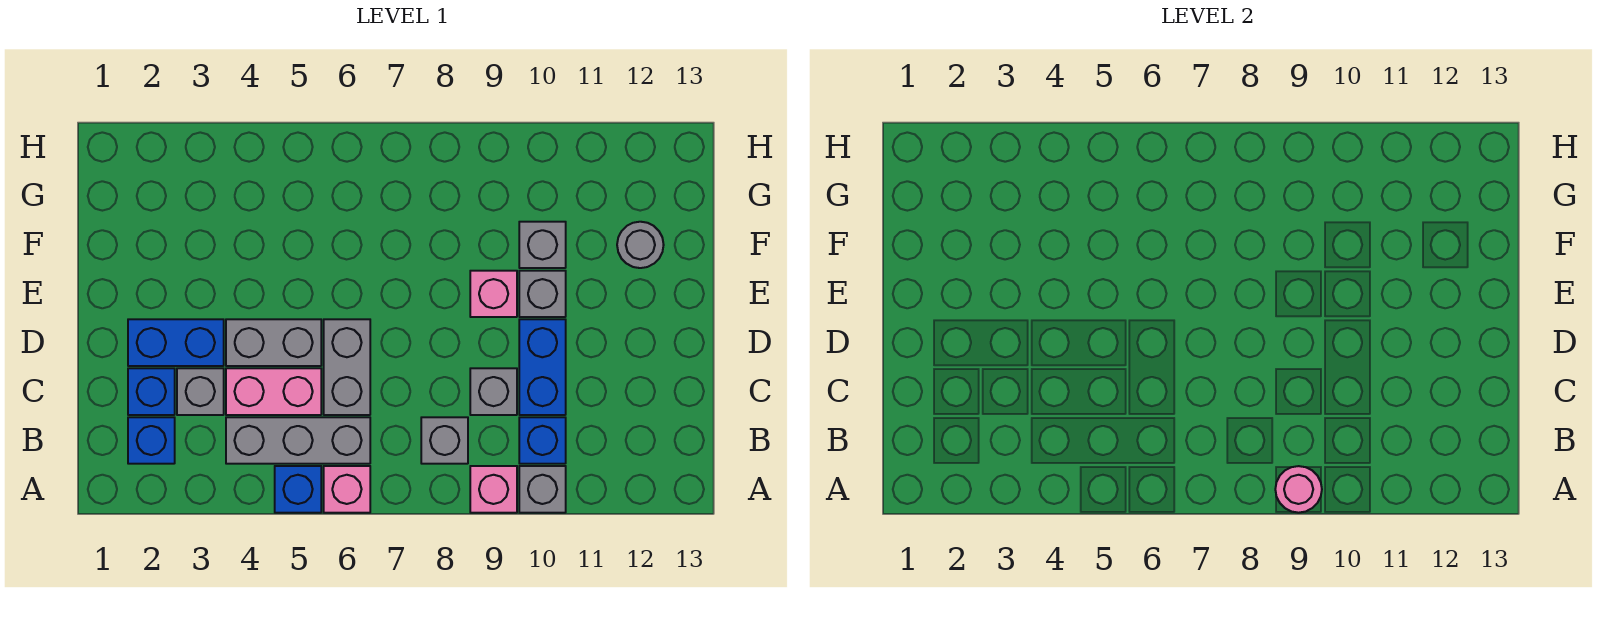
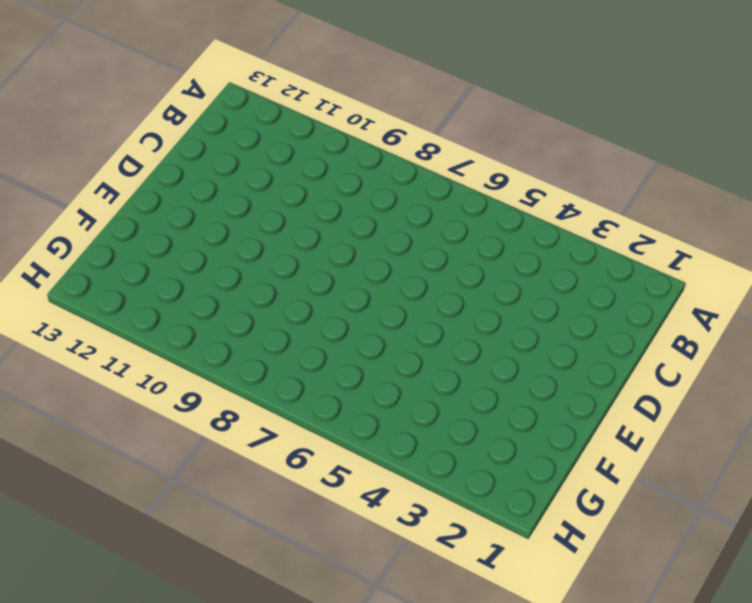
none -> blue 1x1 brick [275,466,321,513]
none -> pink 1x1 brick [324,466,370,513]
none -> pink 1x1 brick [470,466,517,513]

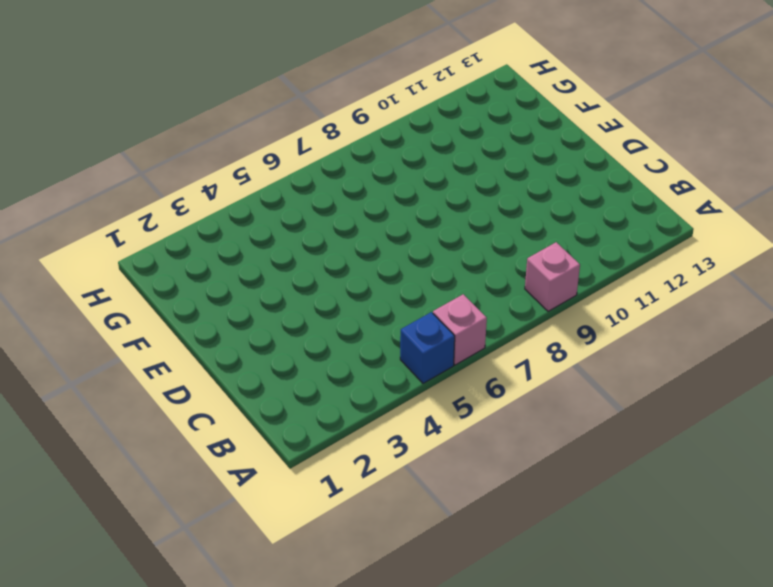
none -> grey 1x1 brick [519,466,566,513]
none -> blue 1x1 brick [128,417,175,464]
none -> grey 1x3 brick [226,417,370,464]

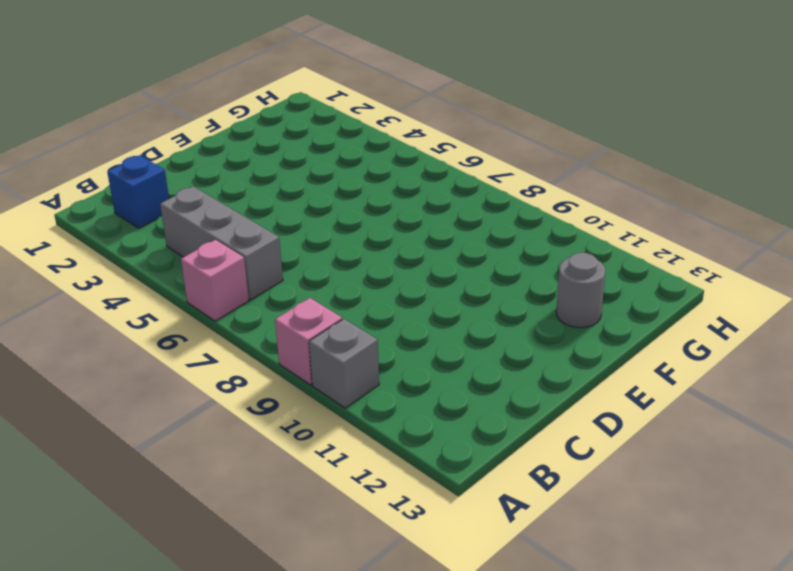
none -> blue 1x1 brick [275,466,321,513]
none -> grey 1x1 brick [421,417,468,464]
none -> blue 1x1 brick [519,417,566,464]

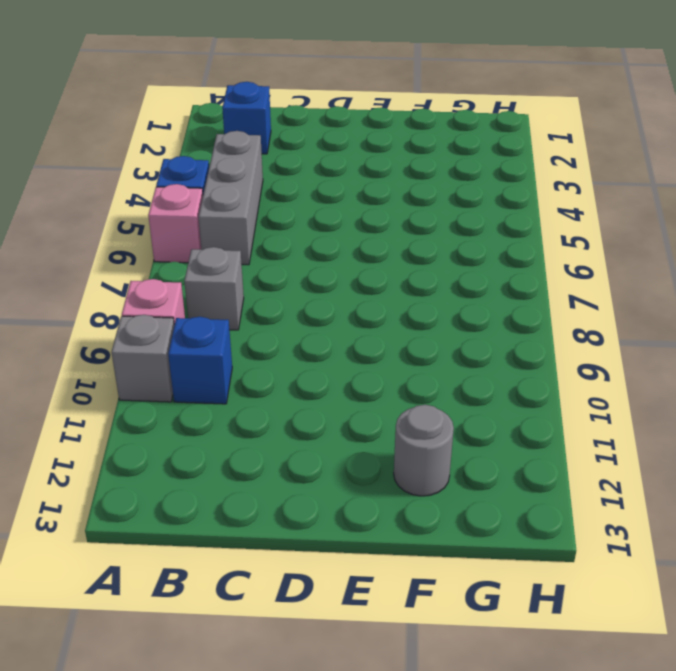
none -> blue 1x1 brick [128,368,175,415]
none -> grey 1x1 brick [177,368,224,415]
none -> pink 1x2 brick [226,368,321,415]

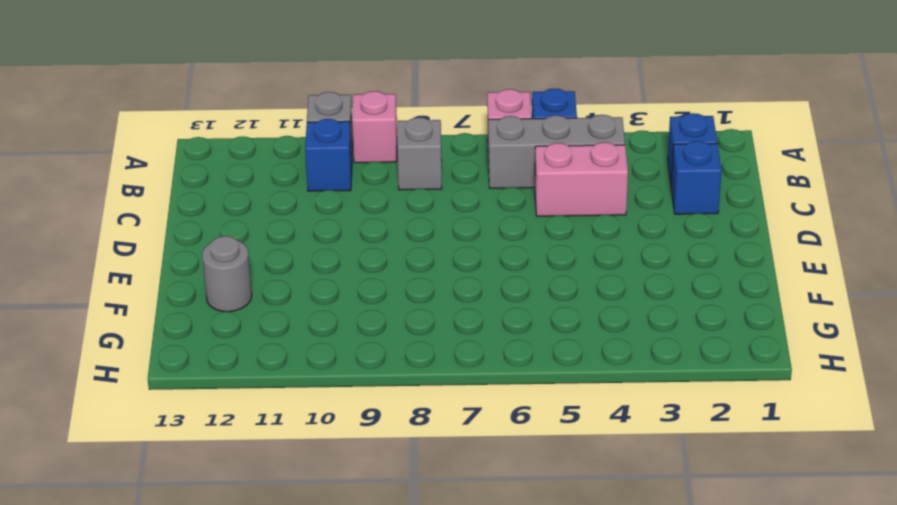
none -> grey 1x1 brick [177,368,224,415]
none -> grey 1x2 brick [324,319,370,415]
none -> grey 1x1 brick [470,368,517,415]

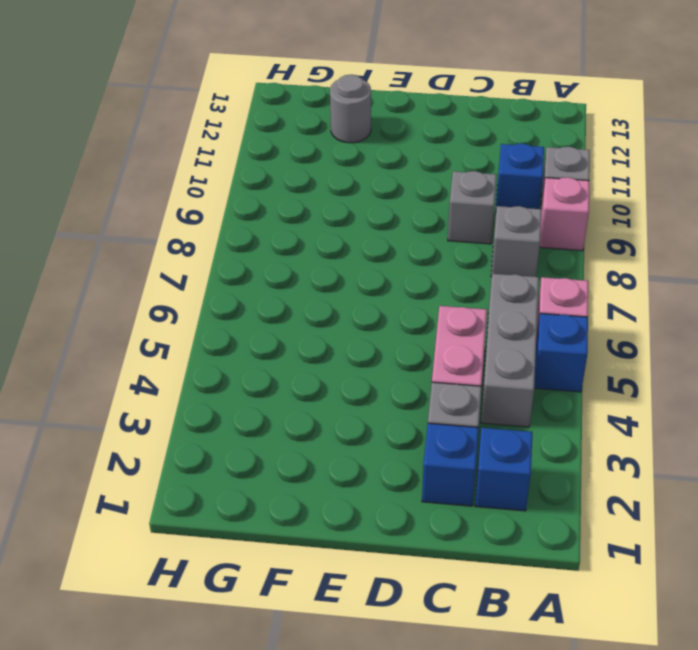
none -> grey 1x2 brick [324,319,370,415]
none -> blue 1x2 brick [519,319,566,415]
none -> blue 1x2 brick [128,319,224,366]

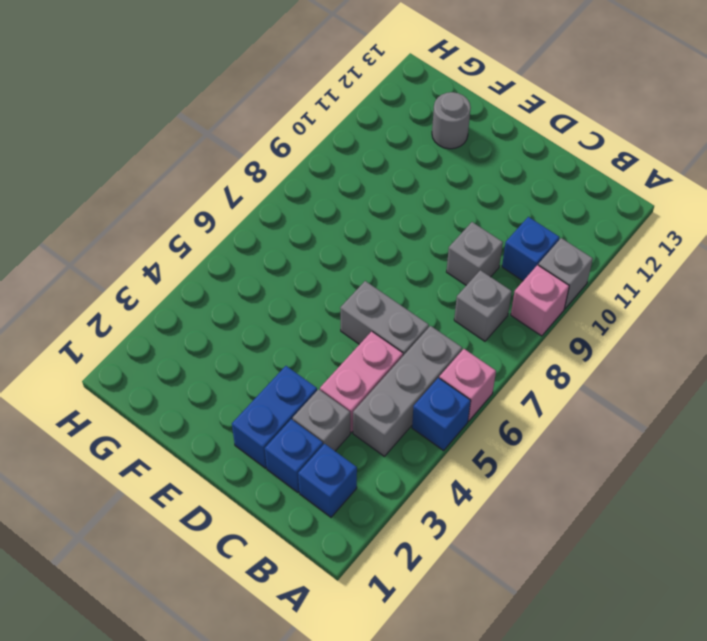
none -> blue 1x2 brick [519,319,566,415]
none -> grey 1x2 brick [226,319,321,366]
none -> pink 1x1 brick [470,271,517,317]

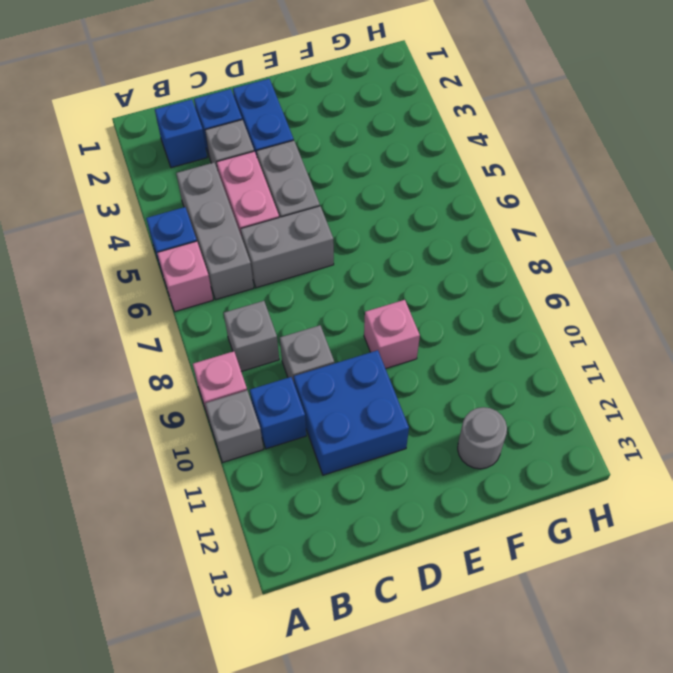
blue 2x2 brick [294,350,409,475] -> blue 1x2 brick [519,319,566,415]
none -> grey 1x1 brick [519,271,566,317]
none -> grey 1x1 brick [519,222,566,268]
none -> pink 1x1 round brick [1275,466,1322,513]

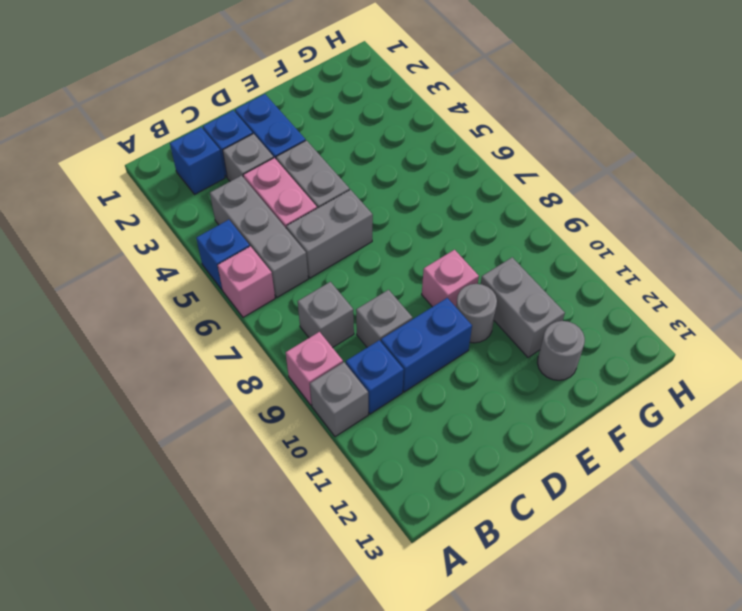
grey 1x1 round brick [456,284,497,343] -> grey 1x1 brick [519,271,566,317]
grey 1x2 brick [481,257,565,357] -> grey 1x1 brick [519,222,566,268]
none -> pink 1x1 round brick [1275,466,1322,513]

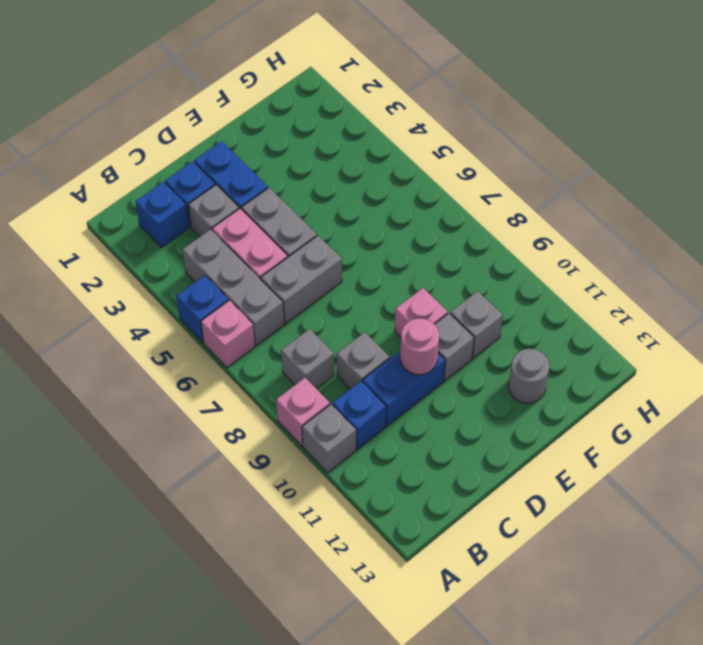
pink 1x1 round brick [400,319,439,375] -> pink 1x1 round brick moved to [1275,466,1322,513]

